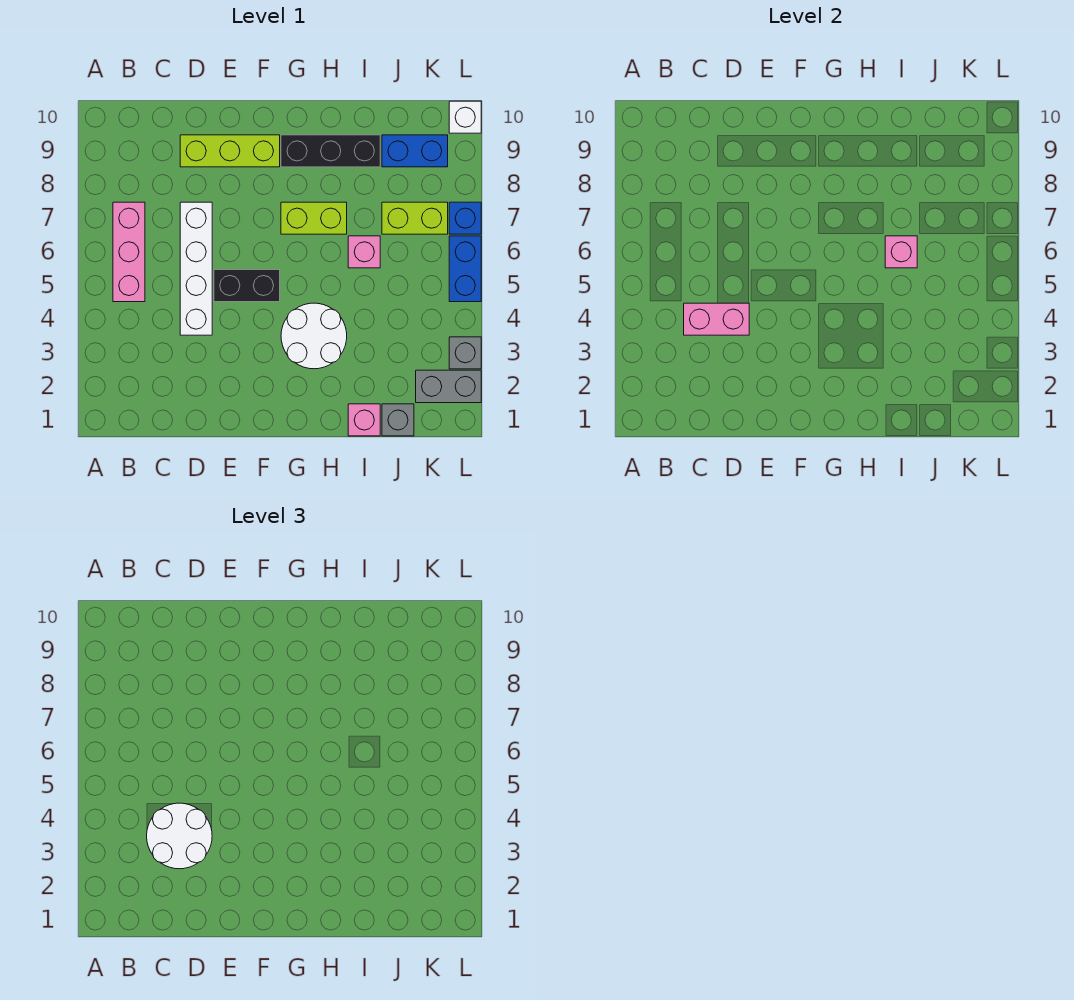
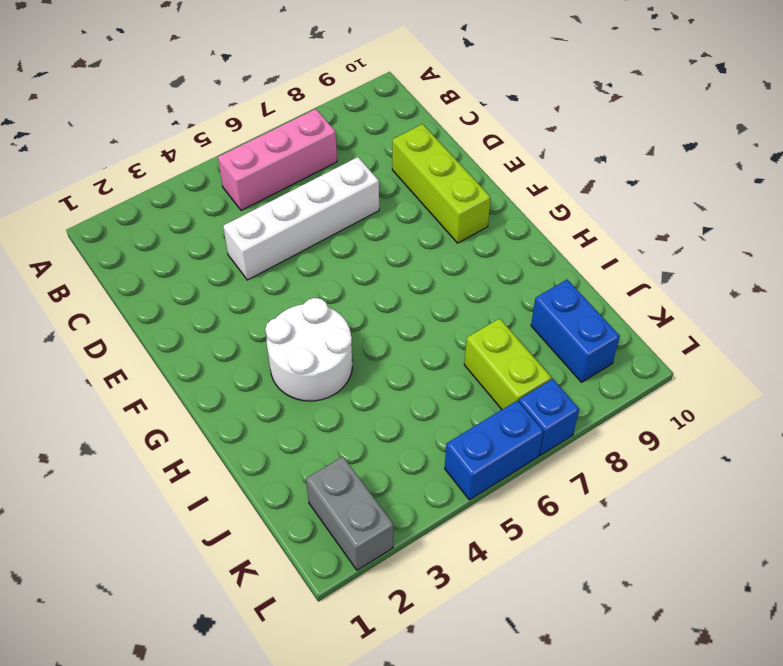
none -> black 1x2 brick [214,270,280,302]
none -> lime 1x2 brick [281,202,347,234]
none -> black 1x3 brick [281,135,380,167]

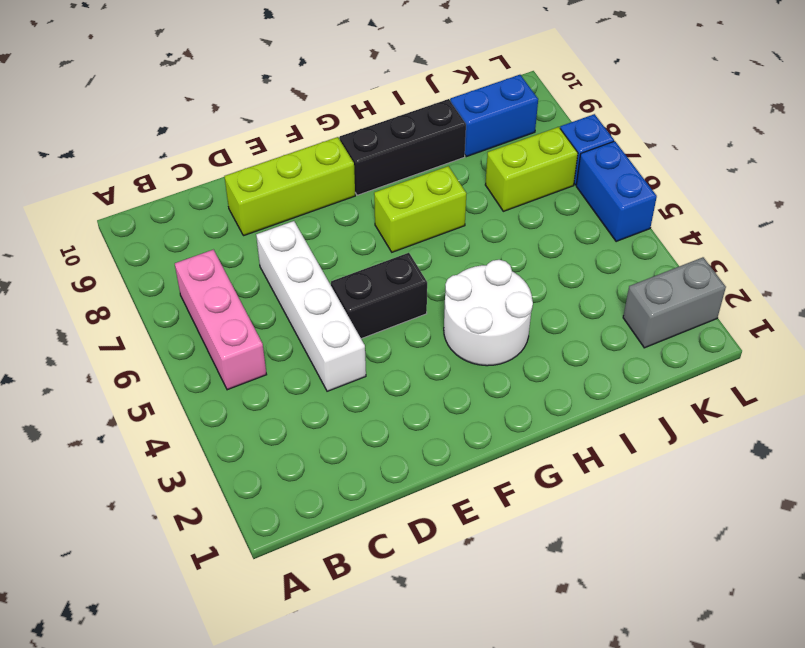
none -> pink 1x1 brick [348,404,380,436]
none -> pink 1x1 brick [348,236,380,268]
none -> grey 1x1 brick [382,404,414,436]

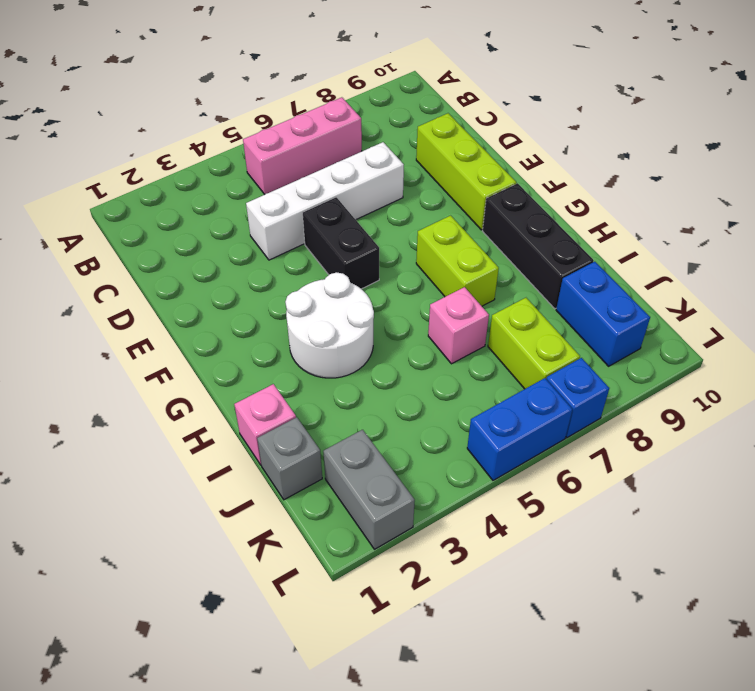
none -> grey 1x1 brick [449,337,481,369]
none -> white 1x1 brick [449,101,481,133]
none -> pink 1x2 brick [684,303,749,335]

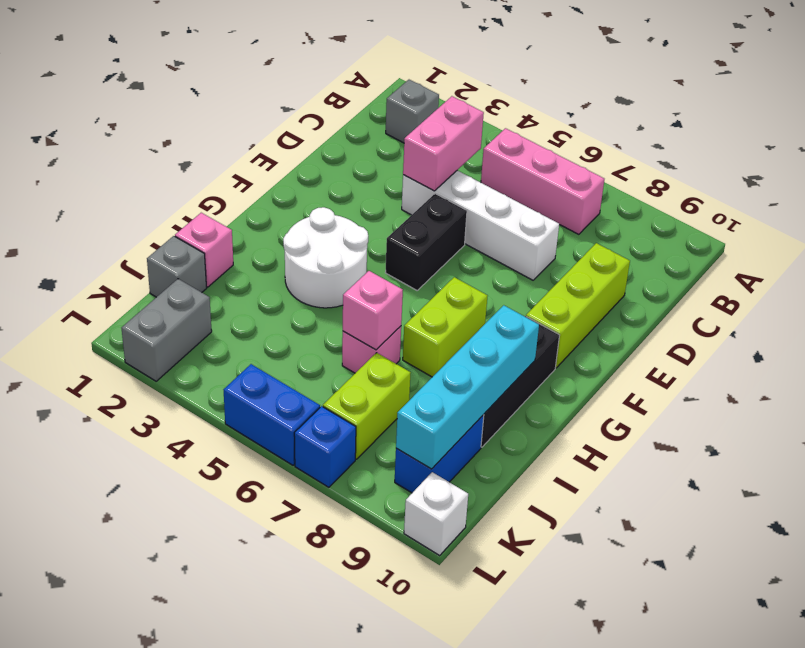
grey 1x1 brick [386,80,439,143] -> grey 1x1 brick moved to [449,337,481,369]
cyan 1x4 brick [396,305,539,469] -> none
none -> white 2x2 round brick [147,803,212,869]

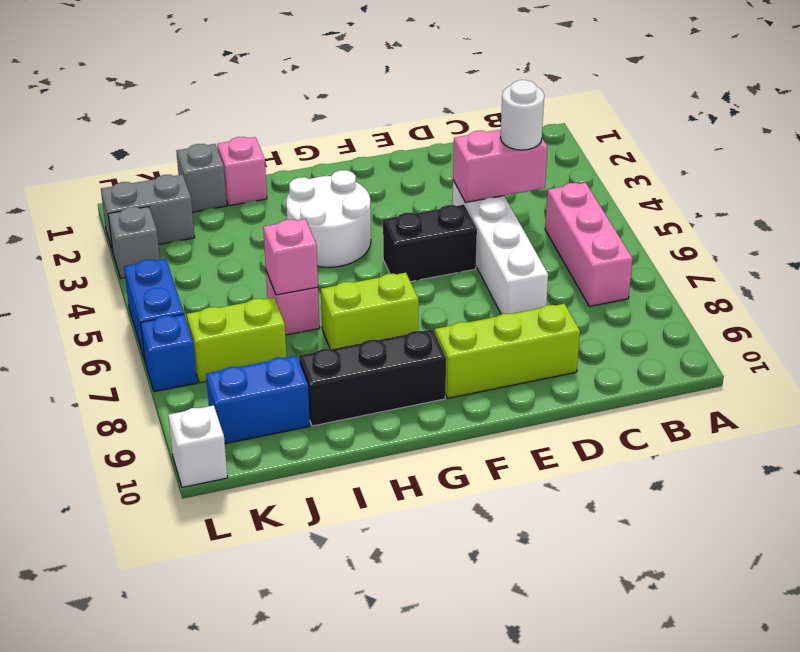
white 1x1 round brick [500,80,544,150] -> white 2x2 round brick [147,803,212,869]

